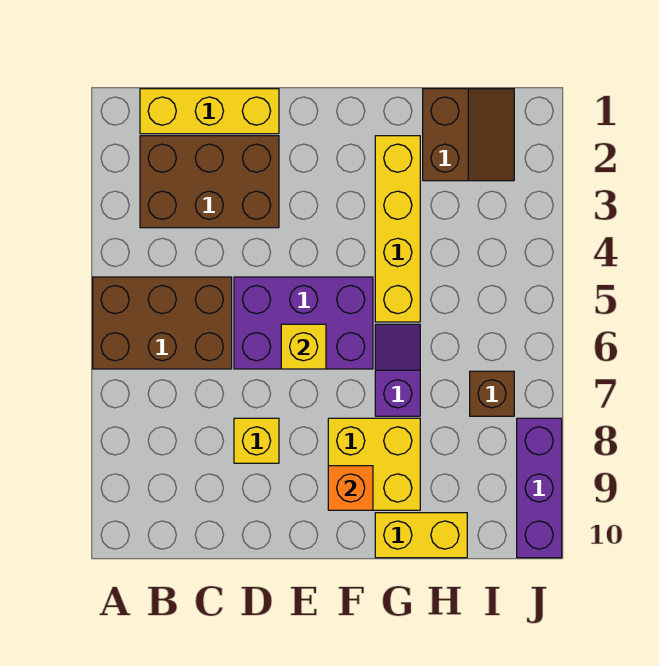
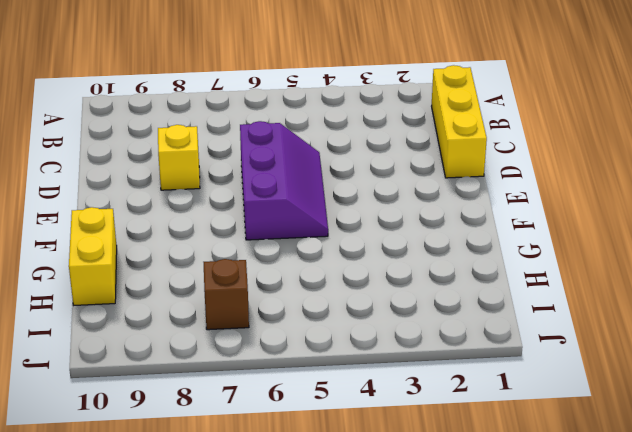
purple 2x3 slope [240,121,328,240] -> purple 2x3 brick [234,277,373,369]
none -> brown 2x3 brick [93,277,232,369]
none -> brown 2x3 brick [140,136,279,228]
none -> yellow 2x2 brick [328,418,420,510]

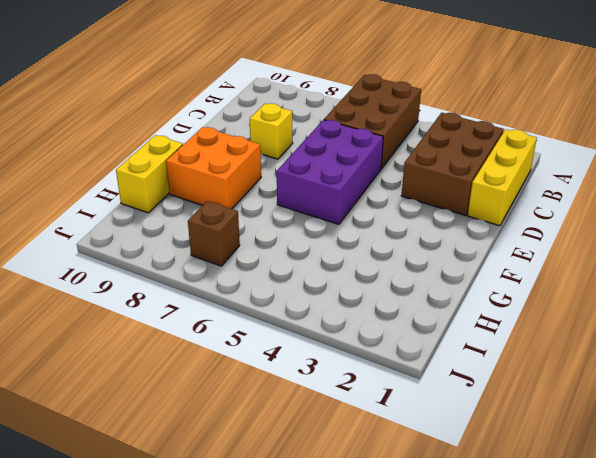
orange 2x2 brick [166,127,261,209] -> yellow 2x2 brick [328,418,420,510]
none -> yellow 1x4 brick [375,136,420,322]
none -> purple 1x2 slope [375,324,420,416]
none -> brown 2x2 slope [423,89,514,181]

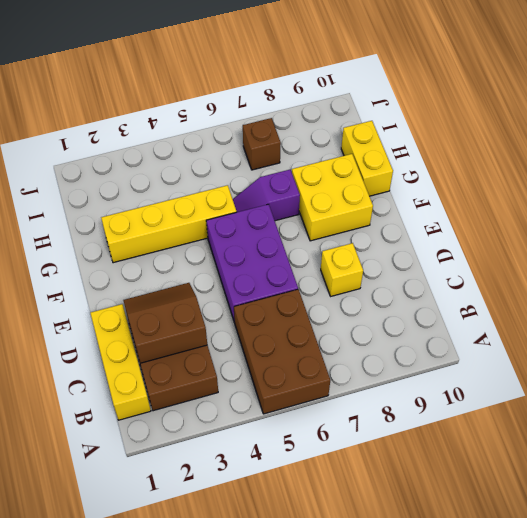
brown 2x2 slope [123,283,207,363] -> brown 2x2 slope moved to [423,89,514,181]
none -> purple 1x3 brick [517,418,562,558]
none -> yellow 1x1 brick [281,324,326,369]
none -> orange 1x1 brick [328,466,373,510]

